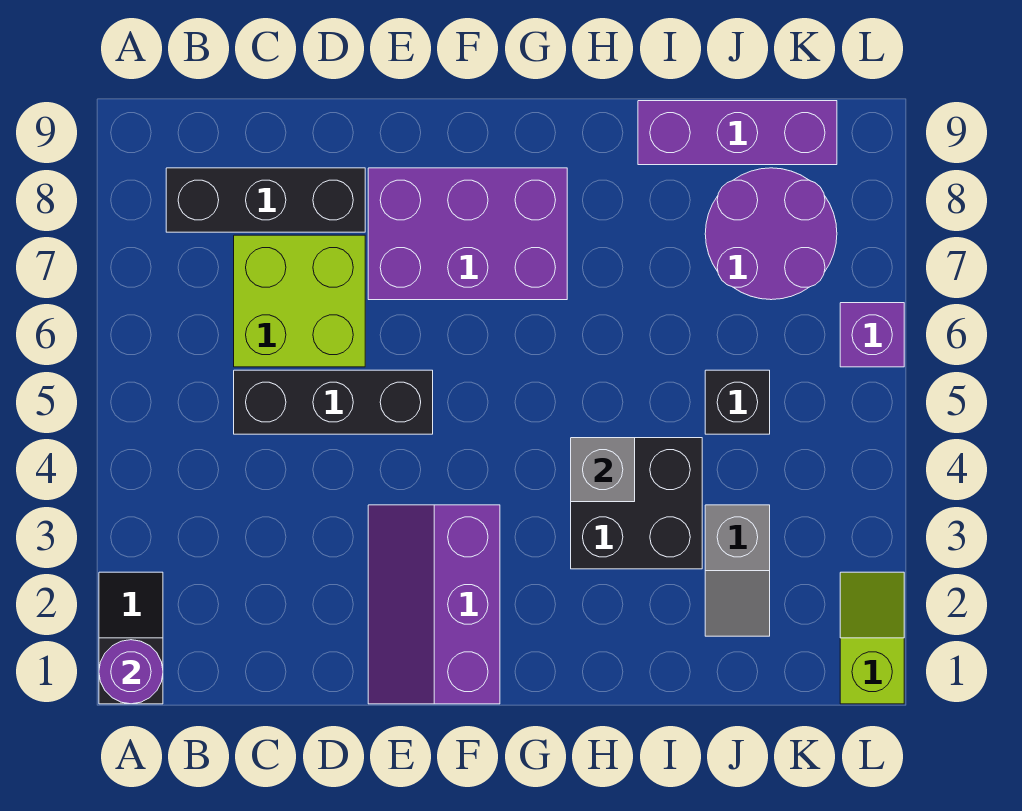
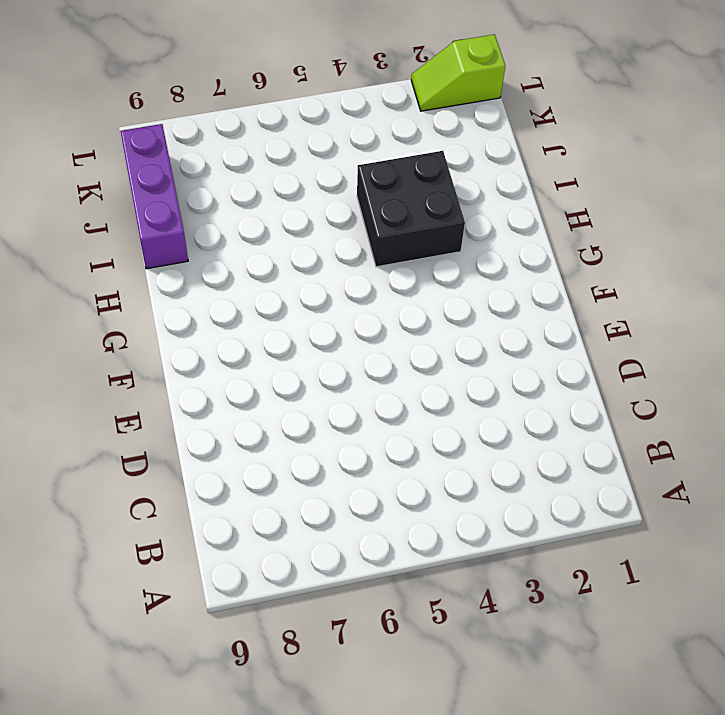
none -> black 1x2 slope [99,572,163,704]
none -> black 1x3 brick [166,168,365,232]
none -> black 1x3 brick [234,370,433,434]

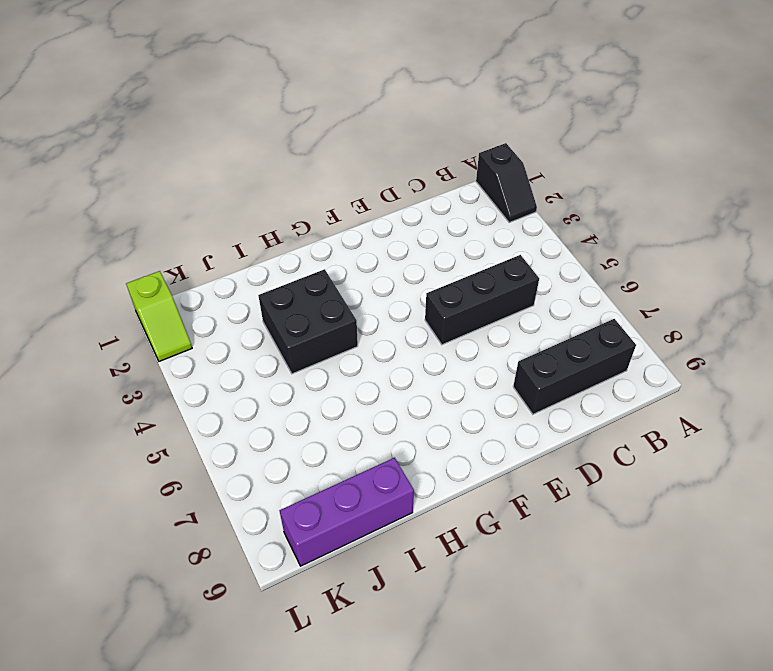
none -> lime 2x2 brick [234,235,365,367]
none -> purple 2x3 slope [368,505,500,704]
none -> purple 2x3 brick [368,168,567,300]

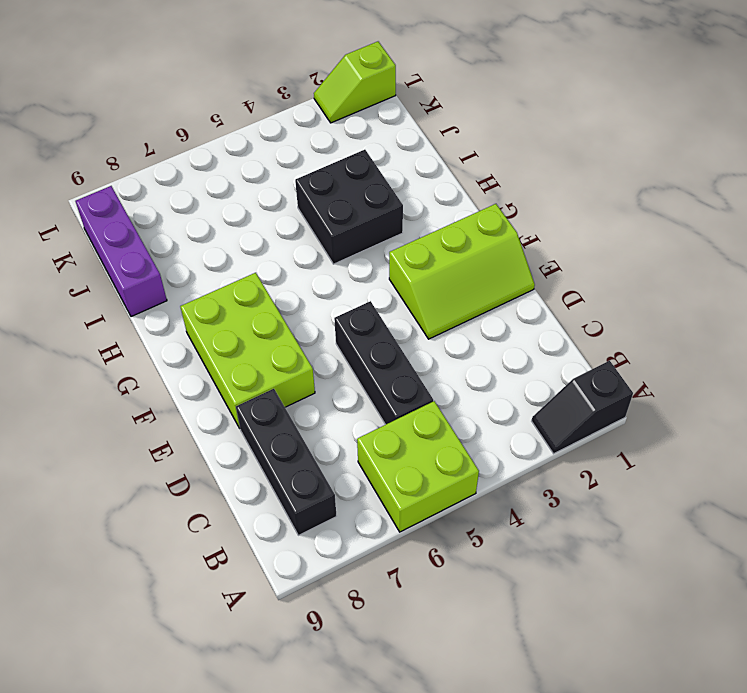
lime 2x2 brick [357,401,479,532] -> lime 2x2 brick moved to [234,235,365,367]
lime 2x3 slope [389,204,535,339] -> purple 2x3 slope [368,505,500,704]
lime 2x3 brick [180,273,315,428] -> purple 2x3 brick [368,168,567,300]
none -> grey 1x2 slope [705,505,770,636]
none -> black 1x1 brick [705,370,770,434]
none -> purple 2x2 round brick [705,168,837,300]

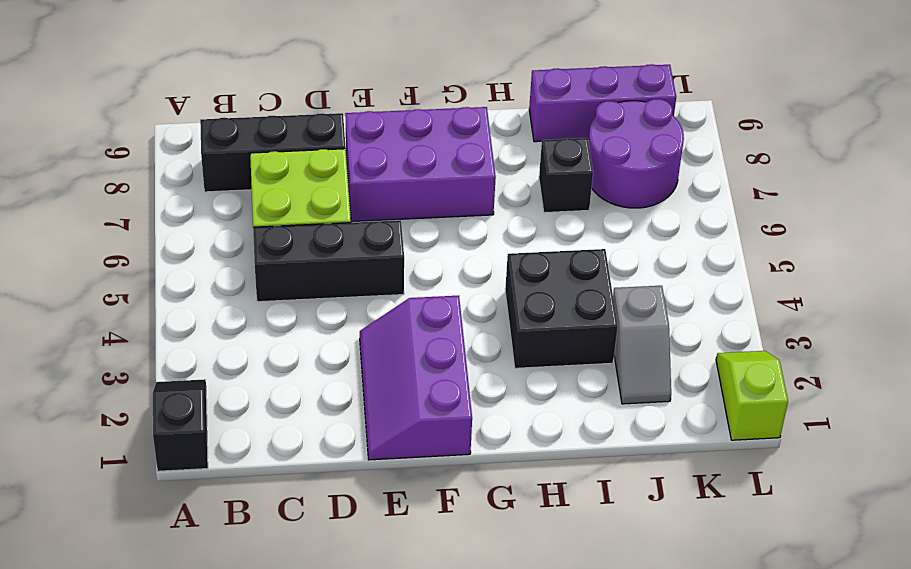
black 1x1 brick [539,138,593,213] -> black 1x1 brick moved to [705,370,770,434]
none -> purple 1x1 brick [840,303,904,367]
none -> purple 1x1 round brick [99,640,163,704]
none -> grey 1x1 brick [571,438,635,502]

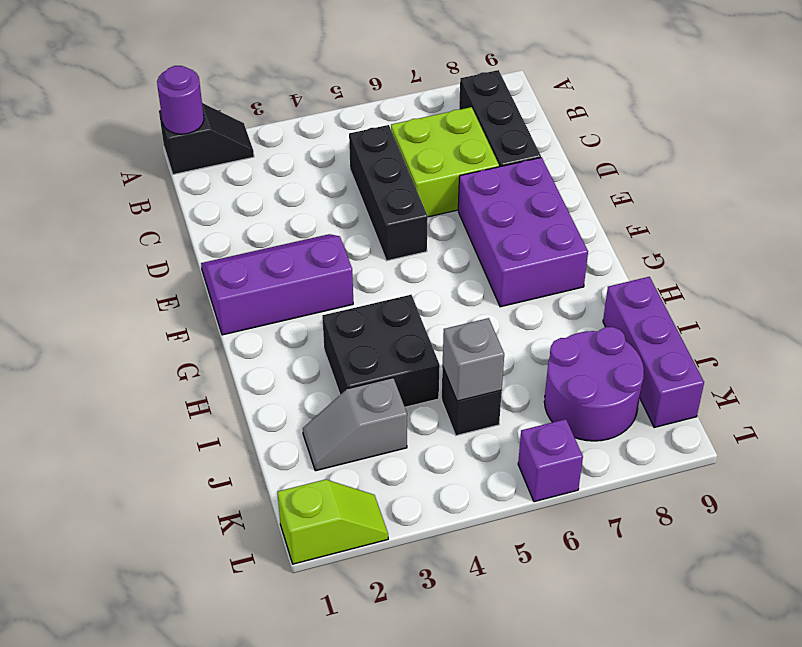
grey 1x1 brick [443,318,504,401] -> grey 1x1 brick moved to [571,438,635,502]

